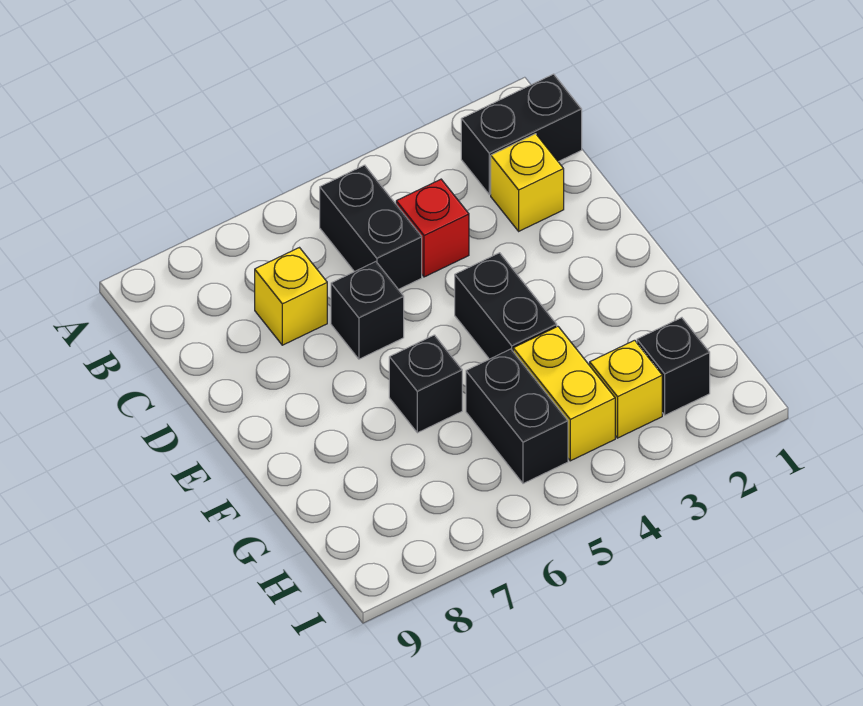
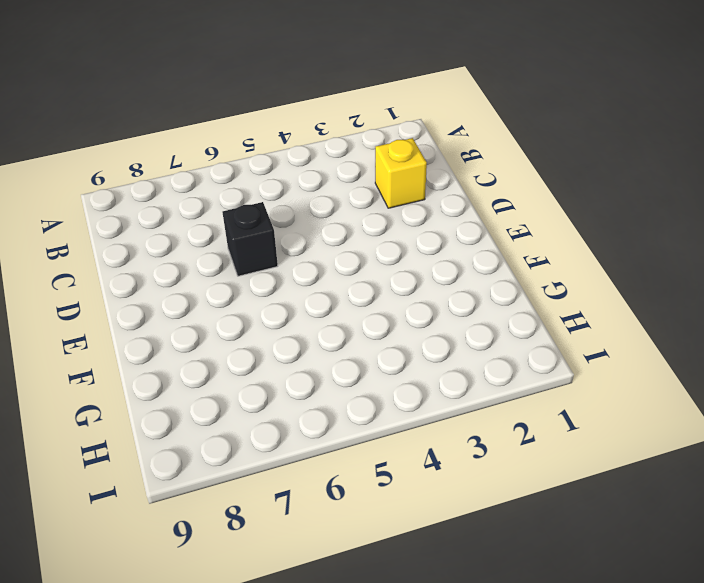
none -> black 1x2 brick [461,74,582,195]
none -> black 1x2 brick [320,165,422,290]
none -> red 1x1 brick [396,179,469,277]

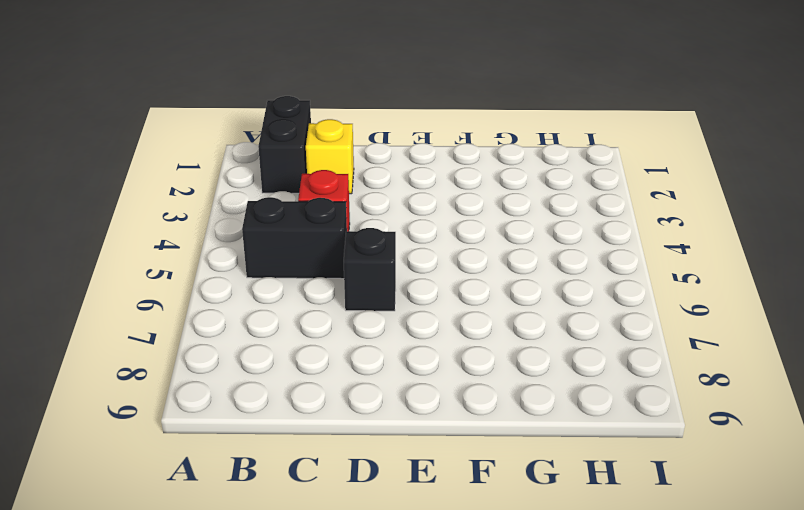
none -> yellow 1x1 brick [255,248,327,345]
none -> black 1x2 brick [455,253,557,359]
none -> black 1x1 brick [389,335,462,433]

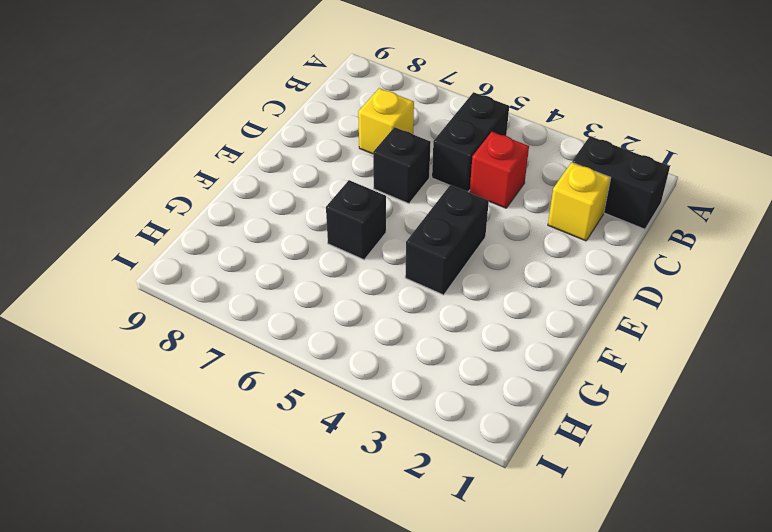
none -> yellow 1x2 brick [513,326,615,461]
none -> black 1x2 brick [466,349,568,484]
none -> black 1x1 brick [637,318,710,415]

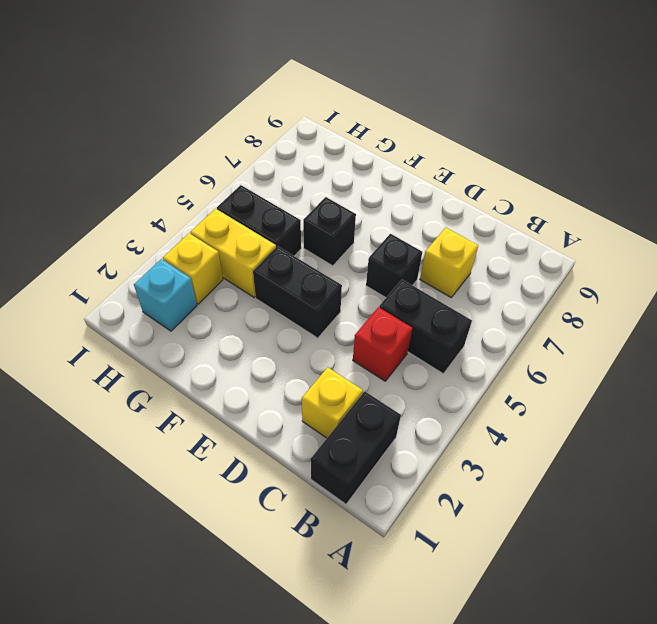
cyan 1x1 brick [134,259,197,331] -> black 1x1 brick [637,318,710,415]

